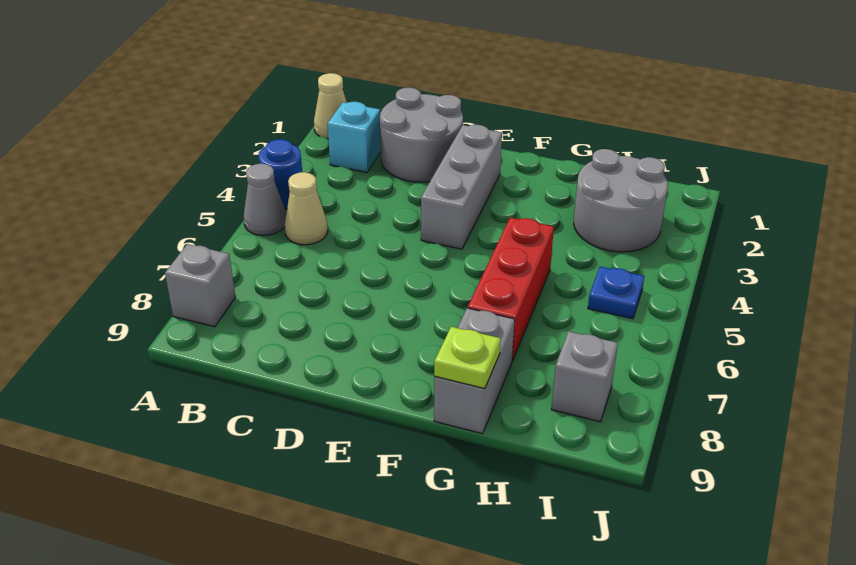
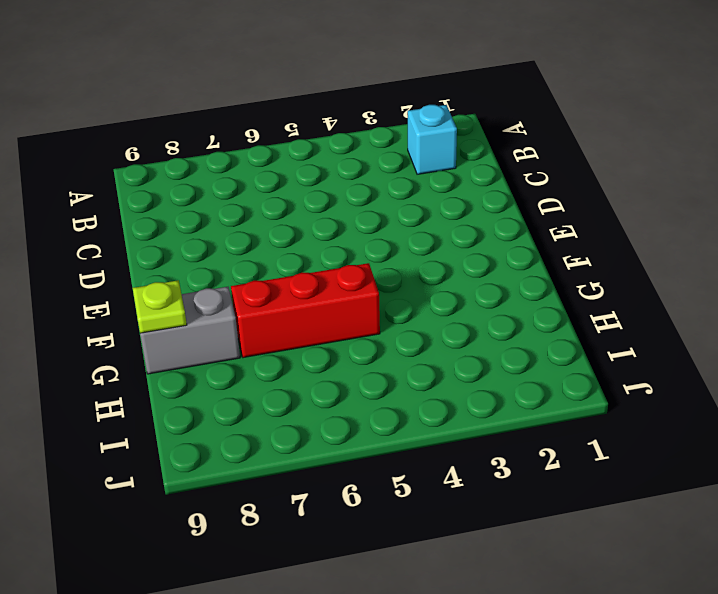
none -> tan 1x1 cone [314,73,347,139]
none -> blue 1x1 round brick [259,139,302,209]
none -> grey 1x1 cone [244,164,286,236]

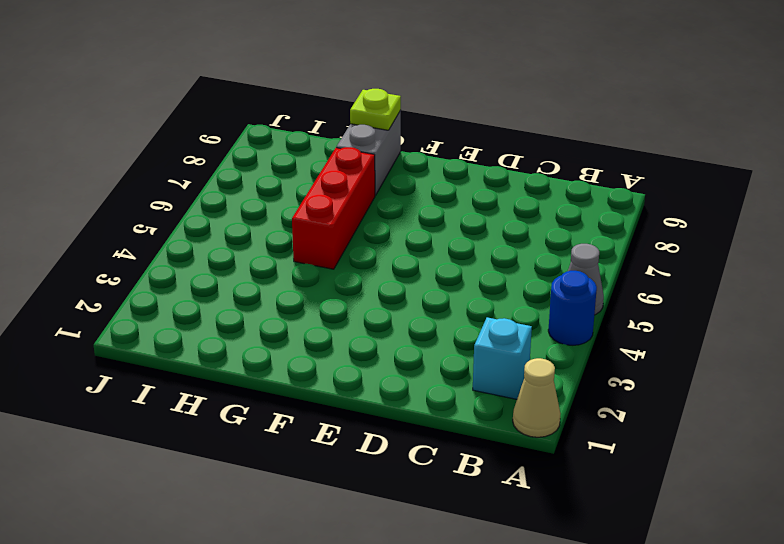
none -> grey 1x1 brick [165,244,235,327]
none -> tan 1x1 cone [285,172,328,245]
none -> grey 2x2 round brick [380,88,463,182]

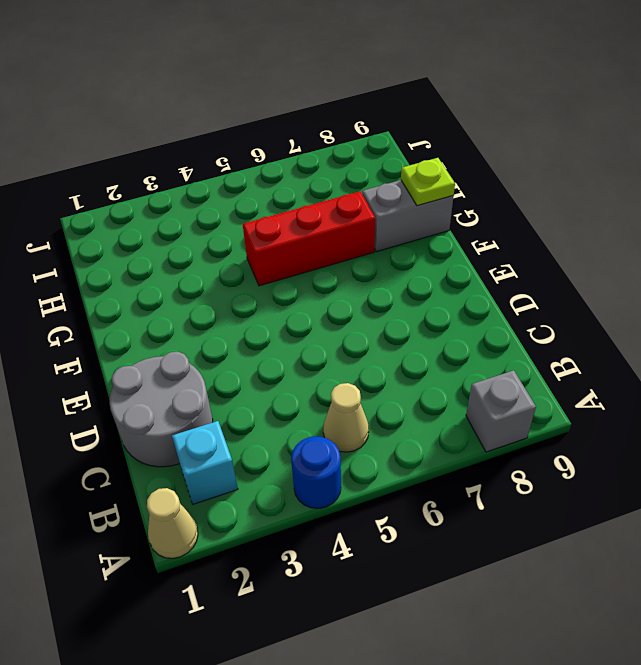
none -> grey 1x1 cone [244,164,286,236]
none -> grey 1x3 brick [421,125,502,249]
none -> grey 2x2 round brick [574,149,668,252]

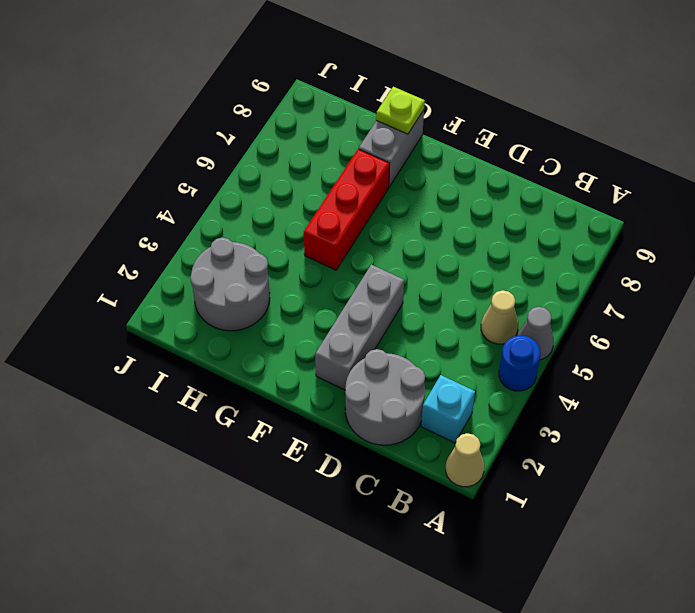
none -> grey 1x1 brick [165,244,235,327]
none -> blue 1x1 plate [588,267,644,319]
none -> grey 1x1 brick [551,331,618,422]

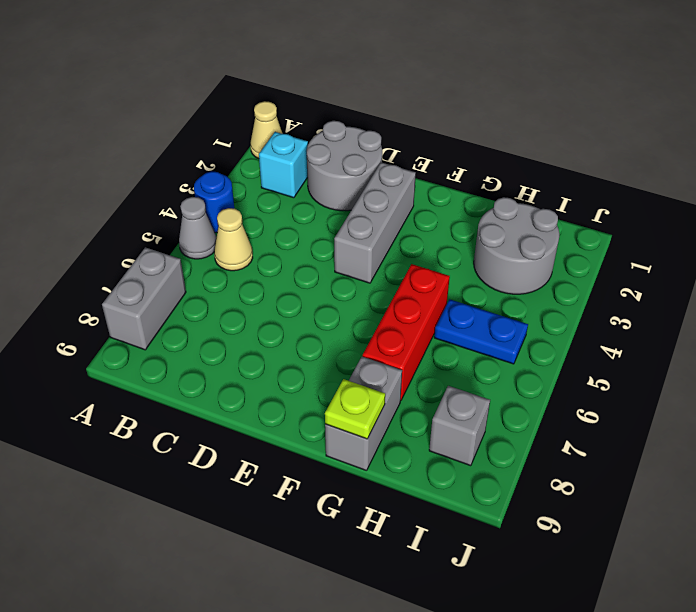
grey 1x2 brick [102,247,186,350] -> grey 1x1 brick [165,244,235,327]
blue 1x2 plate [434,299,528,364] -> blue 1x1 plate [588,267,644,319]

